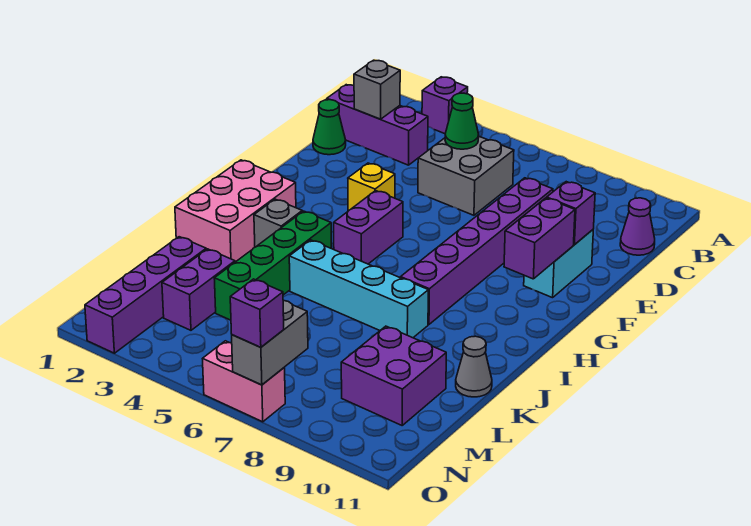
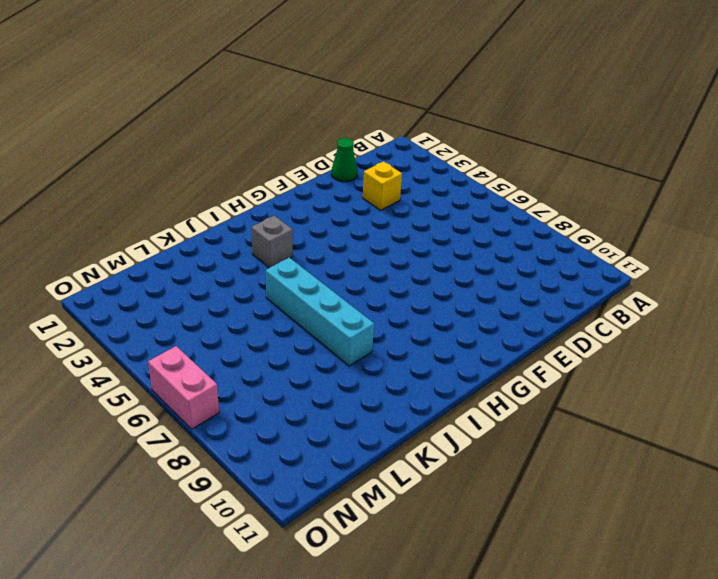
yellow 1x1 brick [363,161,402,210] -> yellow 1x1 brick moved to [348,163,395,211]
none -> purple 1x1 brick [422,77,468,134]
none -> purple 1x3 brick [327,85,428,165]
none -> grey 2x2 brick [418,137,514,215]

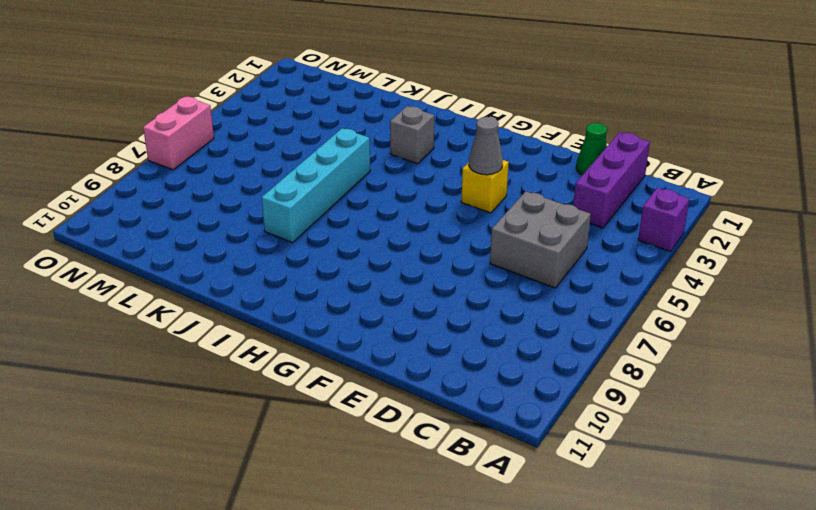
grey 1x1 cone [469,117,503,175] -> grey 1x1 cone moved to [456,336,492,397]
none -> purple 1x1 cone [620,198,655,255]
none -> purple 1x6 brick [401,178,553,324]
none -> cyan 1x2 brick [524,230,593,298]

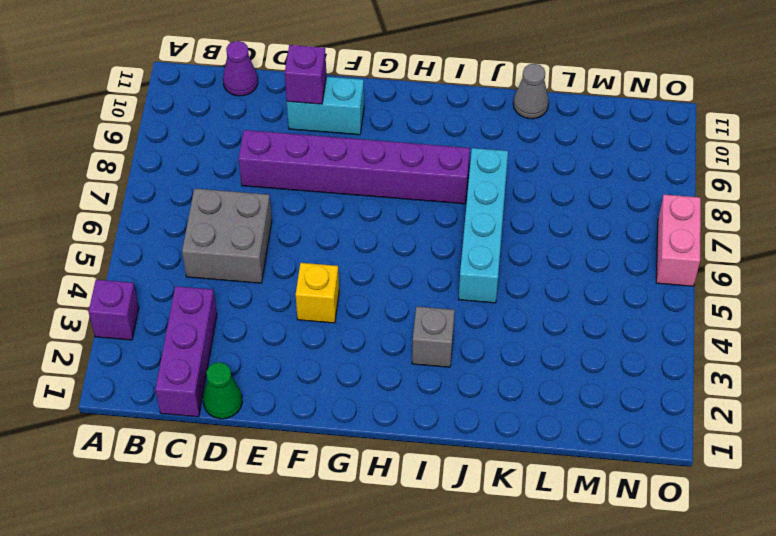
none -> purple 1x2 brick [334,191,403,264]
none -> pink 2x3 brick [175,160,296,262]
none -> green 1x4 brick [214,211,331,320]

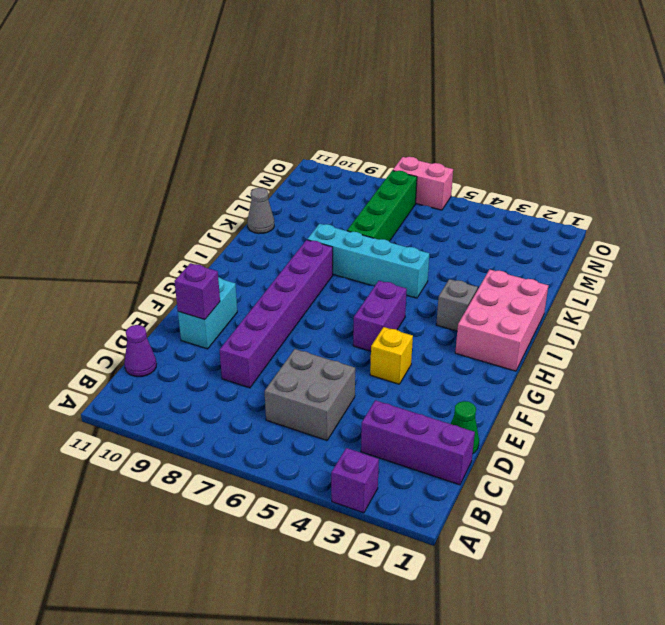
green 1x4 brick [347,171,417,241] -> green 1x4 brick moved to [214,211,331,320]
none -> purple 1x4 brick [85,237,206,353]
none -> purple 1x2 brick [162,249,235,330]
none -> purple 2x2 brick [341,326,446,425]

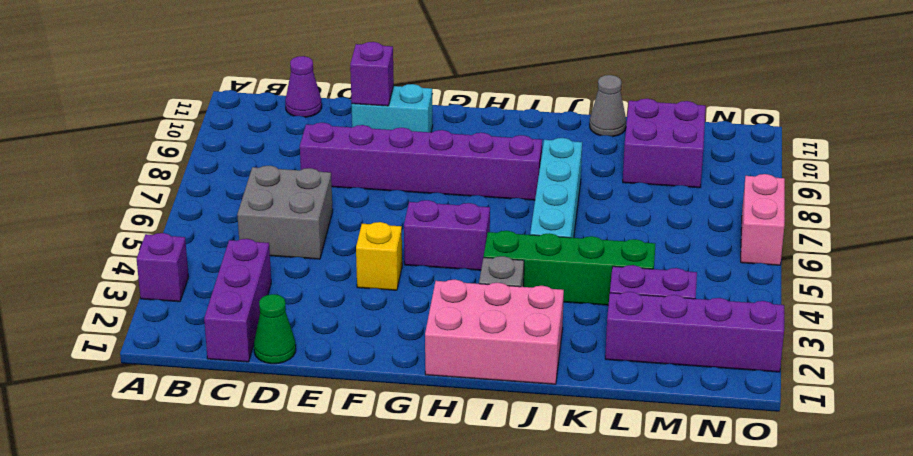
none -> grey 1x1 brick [354,60,400,119]
none -> green 1x1 cone [445,93,479,149]
none -> purple 1x2 brick [504,198,575,279]

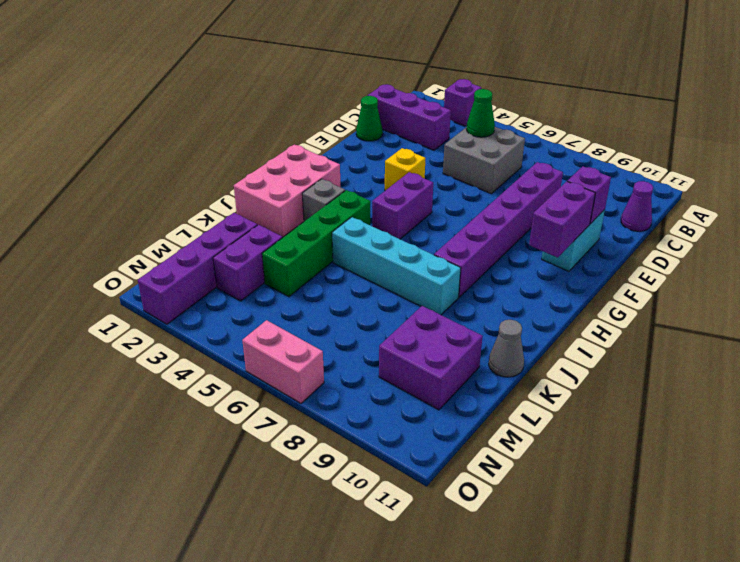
none -> grey 1x1 brick [354,60,400,119]
none -> grey 1x2 brick [232,300,308,385]
none -> purple 1x1 brick [230,279,284,347]

